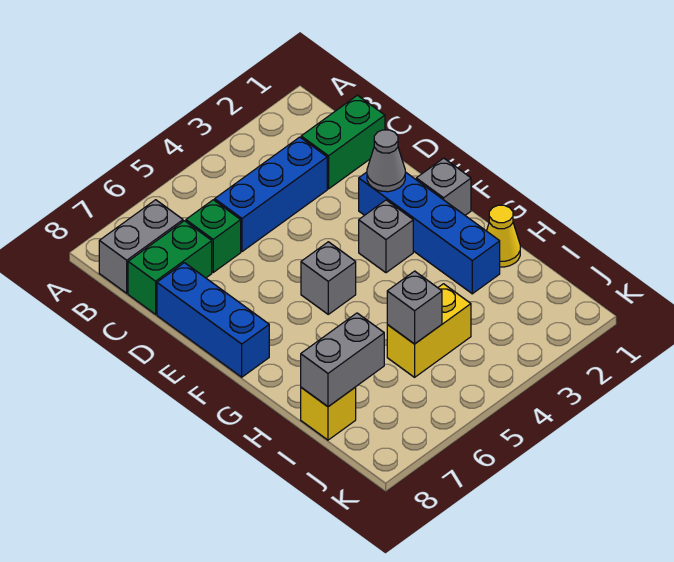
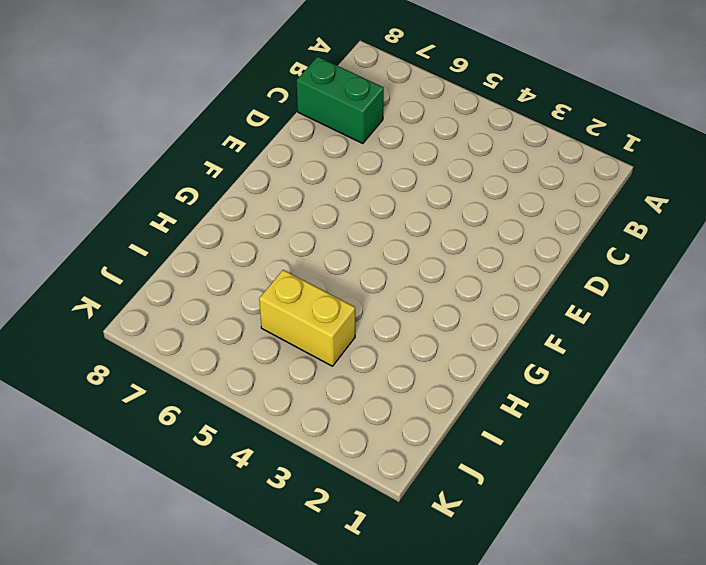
none -> grey 1x2 brick [99,200,183,293]
none -> green 1x2 brick [301,95,385,189]
none -> blue 1x3 brick [215,137,327,252]

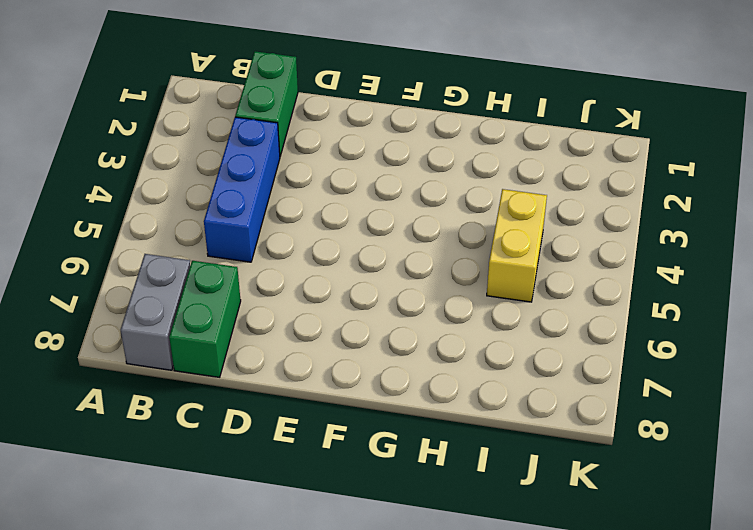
none -> green 1x1 brick [186,200,241,272]
none -> blue 1x3 brick [157,263,269,377]
none -> blue 1x4 brick [359,172,500,294]

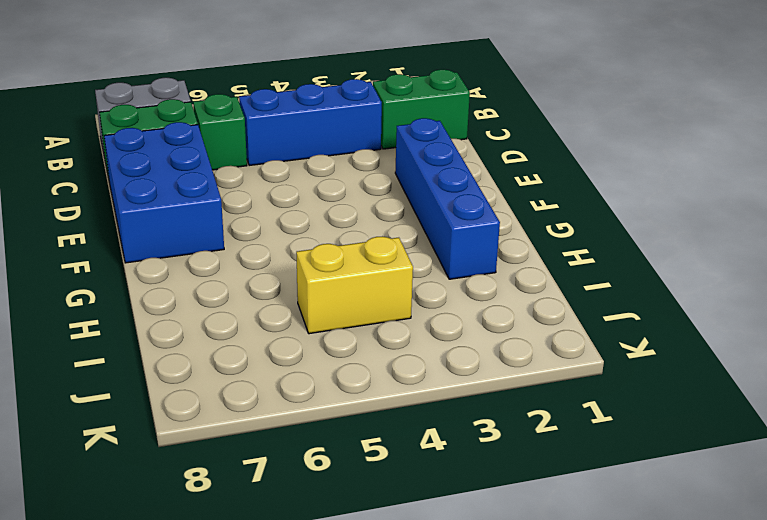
blue 2x3 brick [104,122,224,263] -> blue 1x3 brick [157,263,269,377]
none -> grey 1x1 brick [416,158,471,215]
none -> grey 1x1 brick [359,200,413,273]
none -> grey 1x1 brick [301,242,356,314]

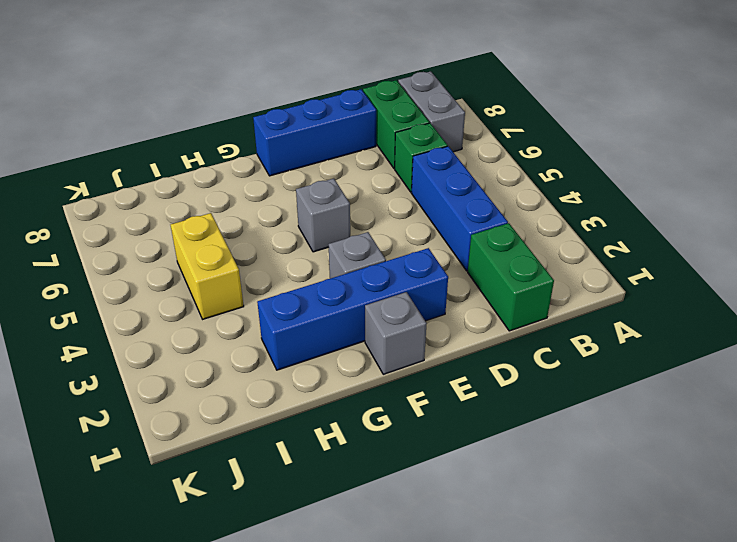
none -> yellow 1x1 cone [487,205,520,267]
none -> yellow 1x1 brick [301,387,356,440]
none -> grey 1x1 cone [367,130,405,192]

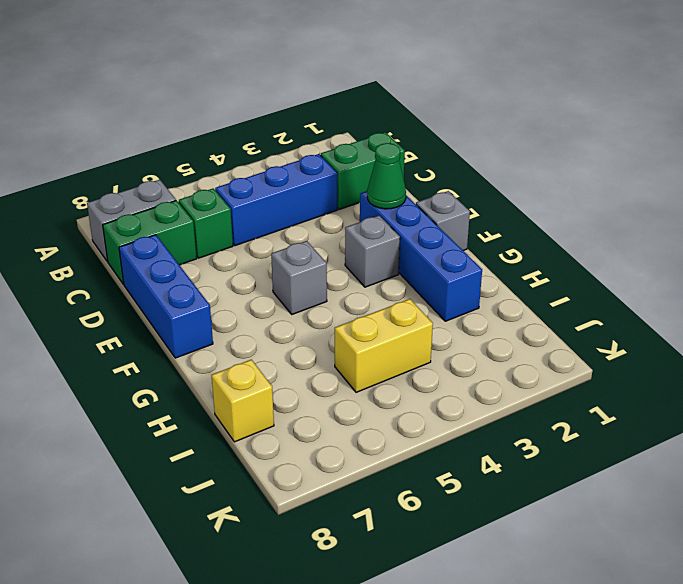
green 1x1 cone [367,143,406,209] -> grey 1x1 cone [367,130,405,192]
none -> yellow 1x1 cone [487,205,520,267]
none -> grey 1x1 brick [387,271,442,344]
none -> grey 1x2 brick [301,313,384,407]

